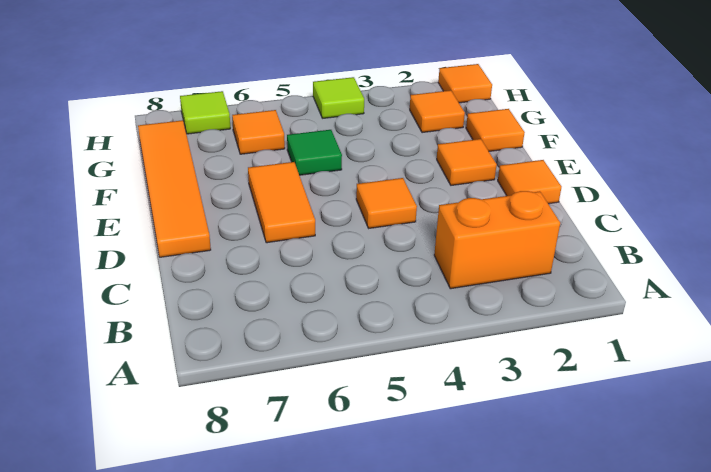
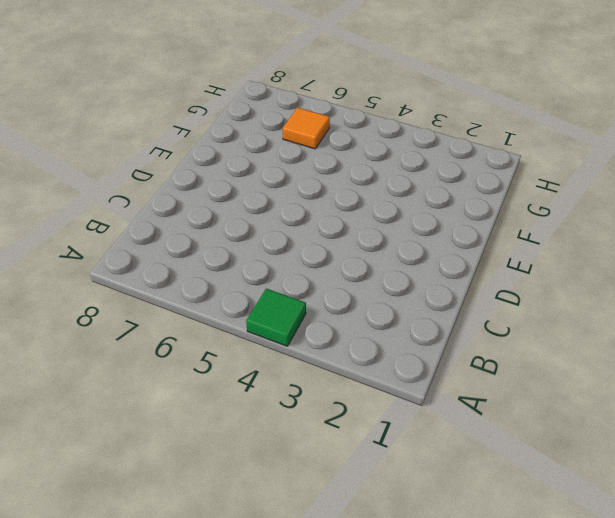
green 1x1 tile [246,289,306,346] -> green 1x1 tile moved to [287,130,342,175]
none -> orange 1x2 brick [434,191,560,289]
none -> orange 1x1 tile [498,160,561,204]
none -> orange 1x1 tile [356,178,417,228]

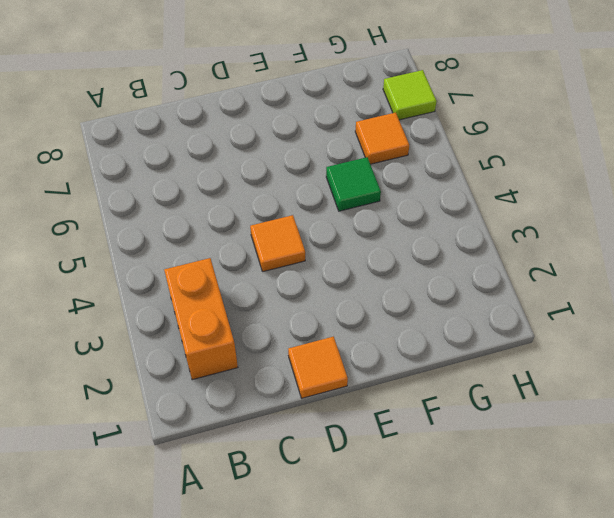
none -> orange 1x2 tile [248,162,315,243]
none -> orange 1x4 tile [138,120,211,257]
none -> orange 1x1 tile [437,139,497,185]

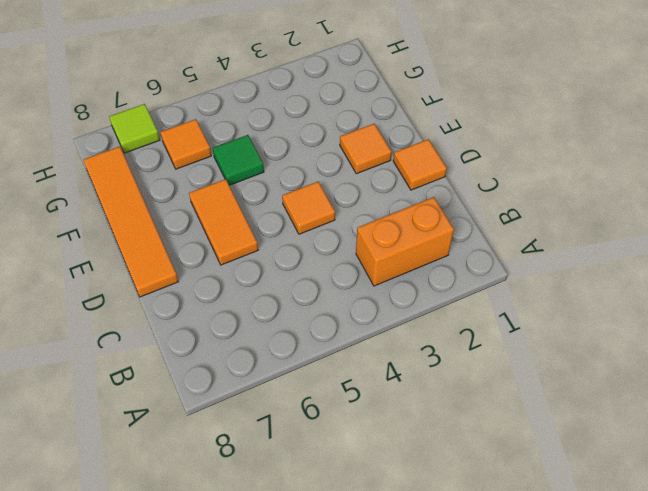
none -> orange 1x1 tile [466,109,525,151]
none -> orange 1x1 tile [410,90,465,133]
none -> orange 1x1 tile [438,64,492,103]

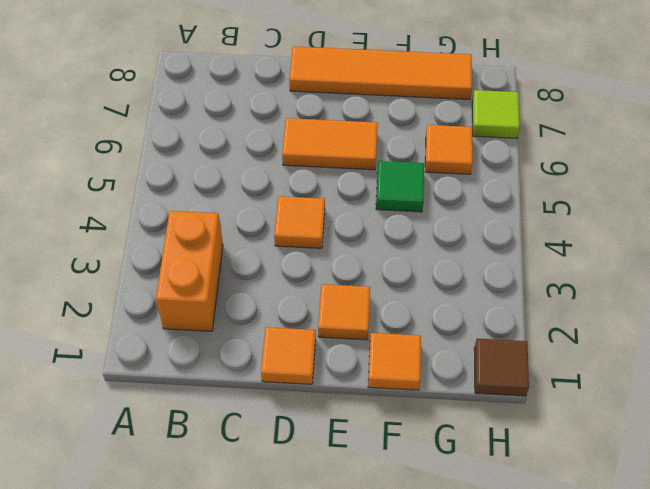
brown 1x1 tile [474,339,529,396] -> orange 1x1 tile [438,64,492,103]
none -> orange 1x1 tile [410,90,465,133]
none -> lime 1x1 tile [313,77,364,118]

